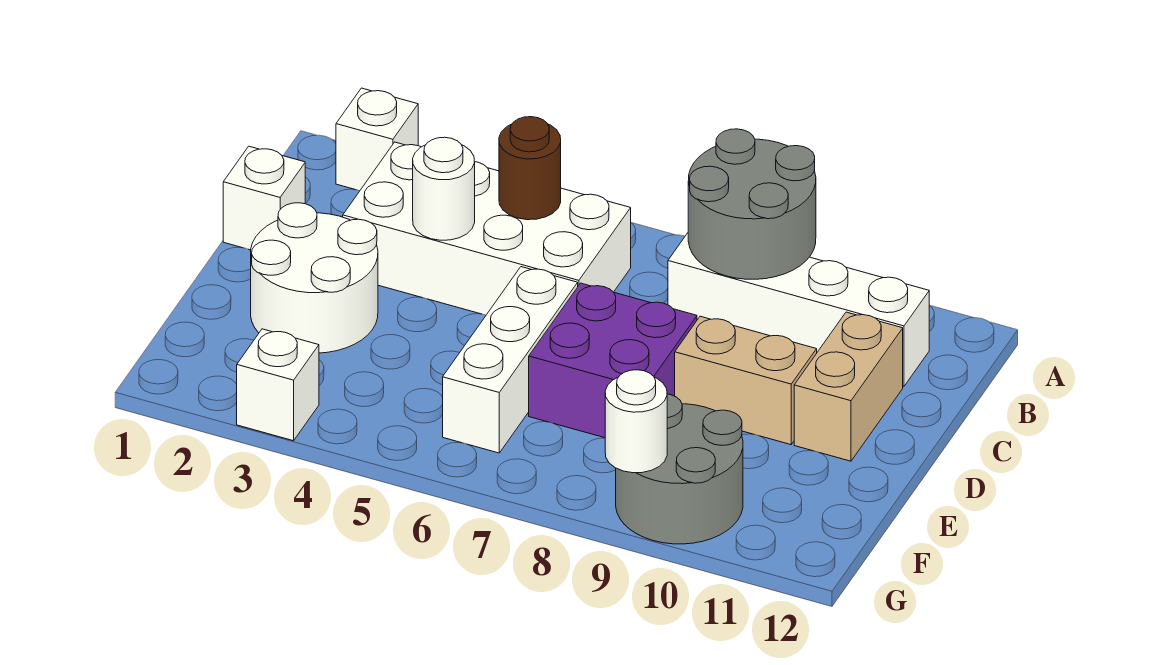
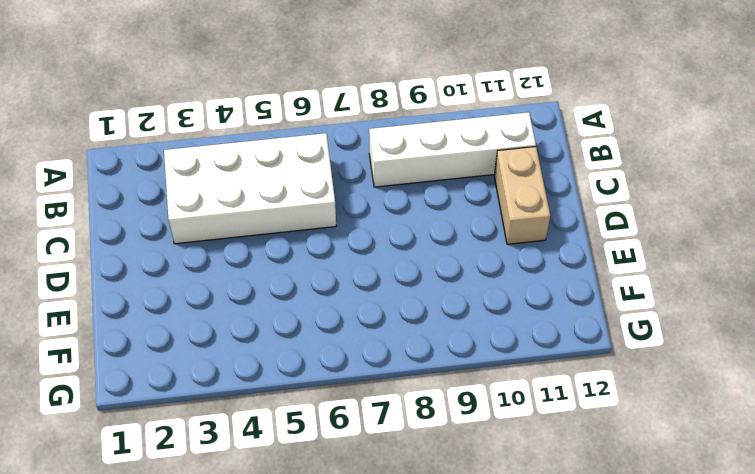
none -> white 1x1 brick [336,88,418,191]
none -> white 1x1 brick [223,146,305,250]
none -> white 2x2 round brick [251,203,378,353]

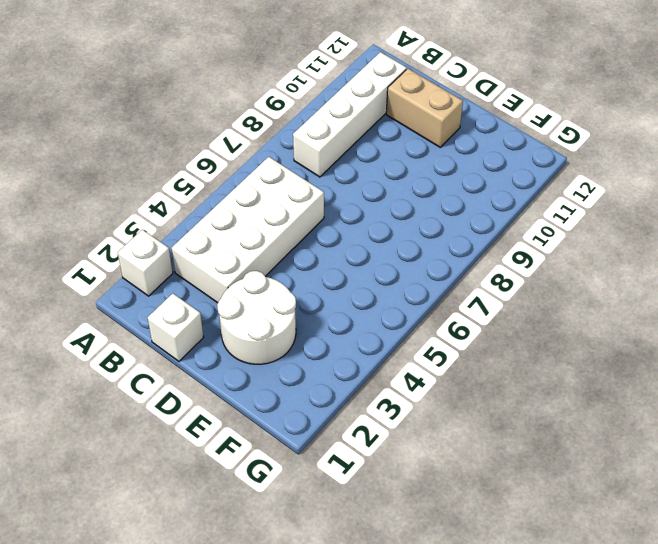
none -> white 1x3 brick [443,267,578,453]
none -> purple 2x2 brick [529,283,697,438]
none -> tan 1x2 brick [675,316,817,445]

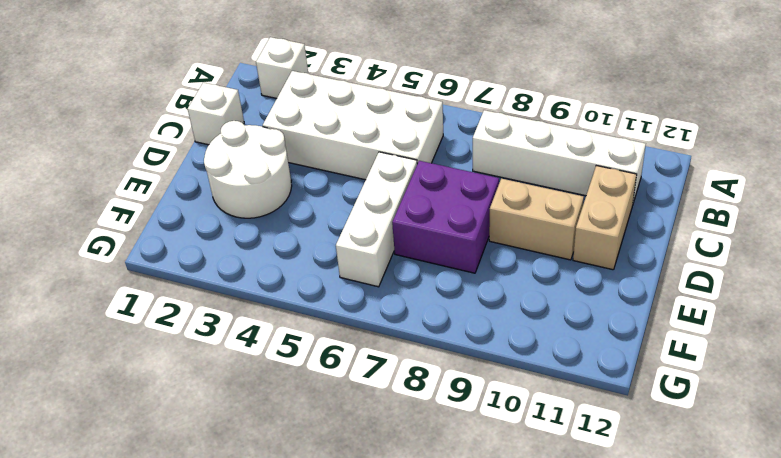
none -> grey 2x2 round brick [616,394,743,544]
none -> white 1x1 brick [237,329,319,441]
none -> grey 2x2 round brick [688,129,816,279]

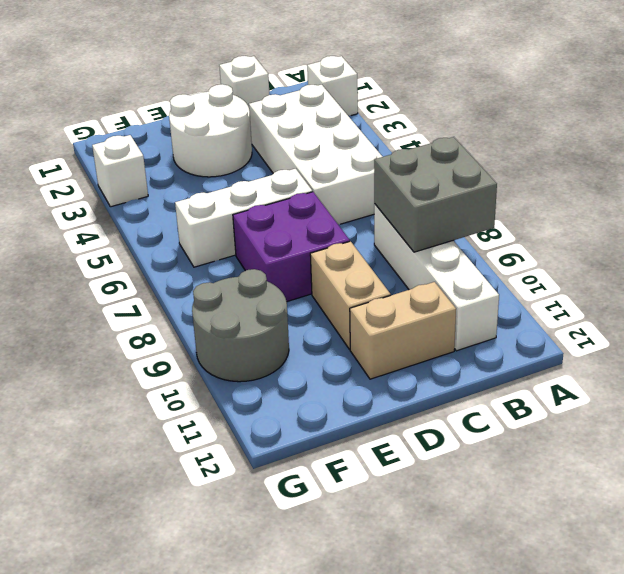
grey 2x2 brick [374,137,497,252] -> grey 2x2 round brick [688,129,816,279]
none -> brown 1x1 round brick [499,117,561,220]
none -> white 1x1 round brick [413,137,475,240]
none -> white 1x1 round brick [605,370,667,473]

